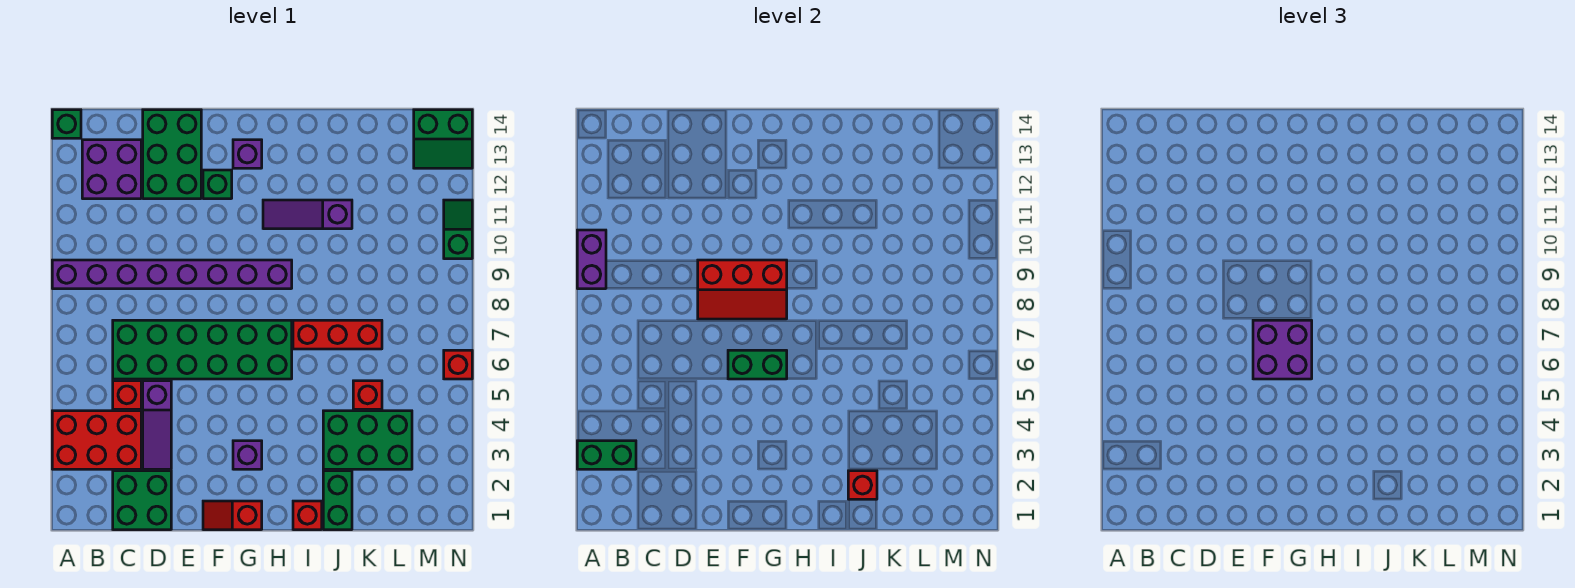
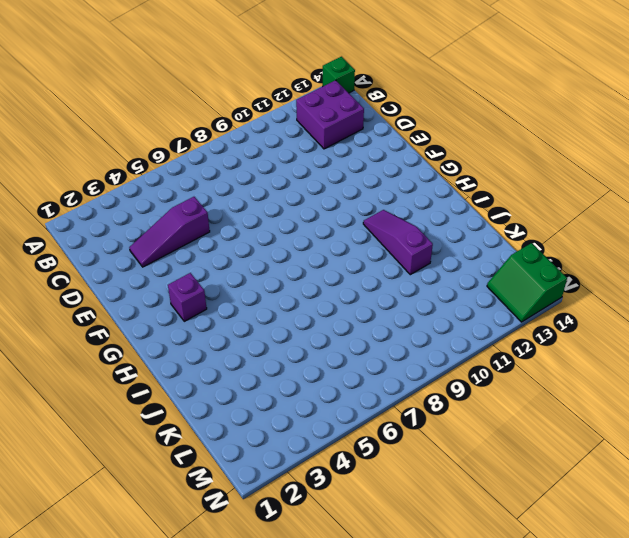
none -> red 2x3 brick [52,411,141,469]
none -> purple 1x8 brick [52,260,292,289]
none -> green 2x2 brick [113,471,171,530]

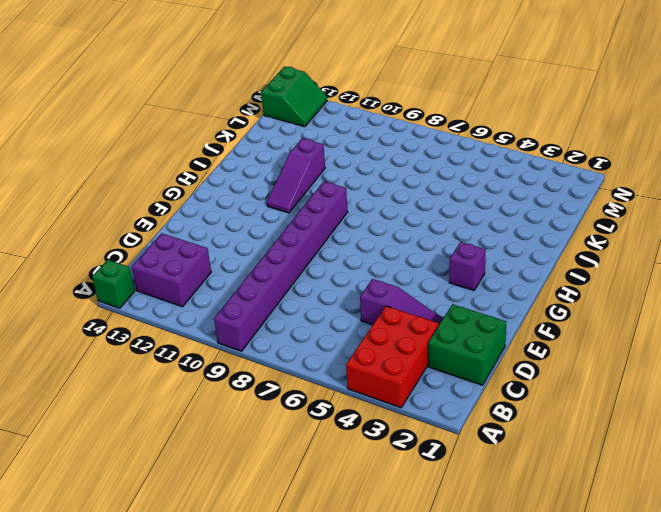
none -> red 1x1 brick [113,381,141,409]
none -> green 2x6 brick [113,320,292,379]
none -> green 2x3 brick [143,110,201,199]

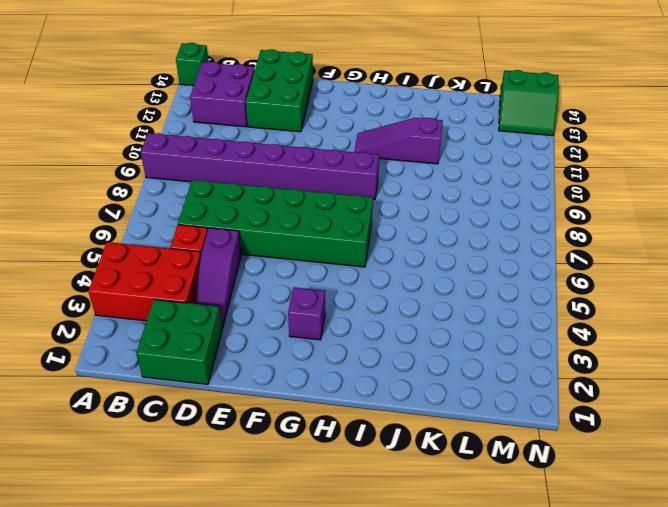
none -> red 1x2 slope [203,501,262,530]
none -> green 1x1 brick [203,170,232,199]
none -> purple 1x1 brick [233,140,262,168]

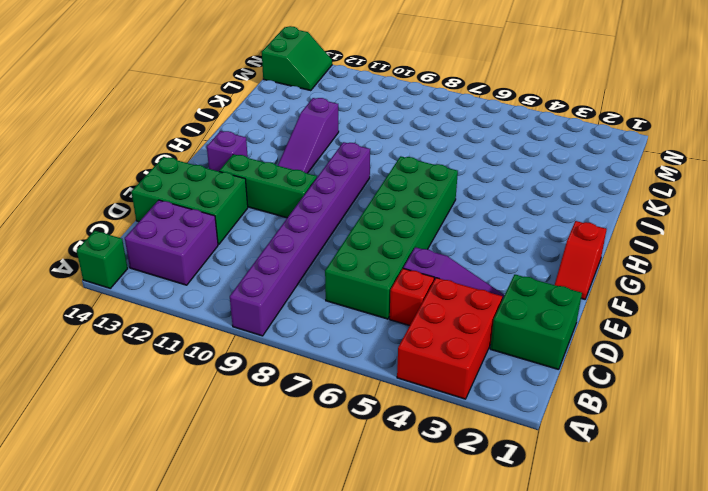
green 1x3 brick [219,154,317,218] -> green 1x1 brick [203,170,232,199]
none -> purple 1x1 brick [233,441,262,469]
none -> red 1x1 brick [293,501,322,530]
none -> red 1x3 brick [293,320,382,349]

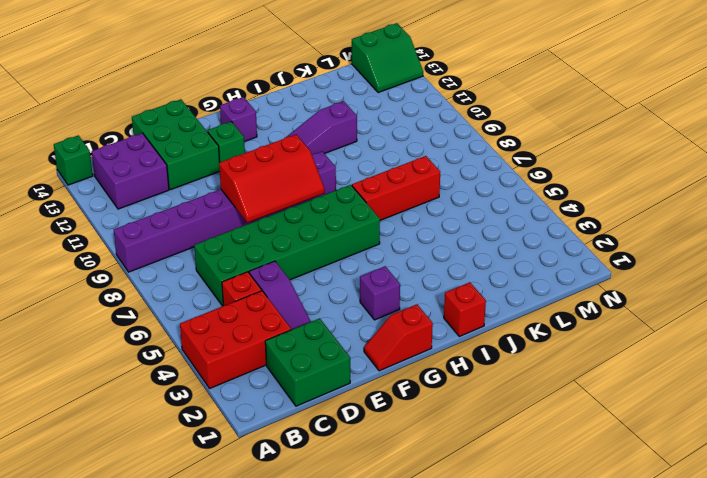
none -> green 1x2 brick [323,471,352,530]
none -> green 2x3 brick [323,411,412,469]
none -> red 1x1 brick [353,381,382,409]

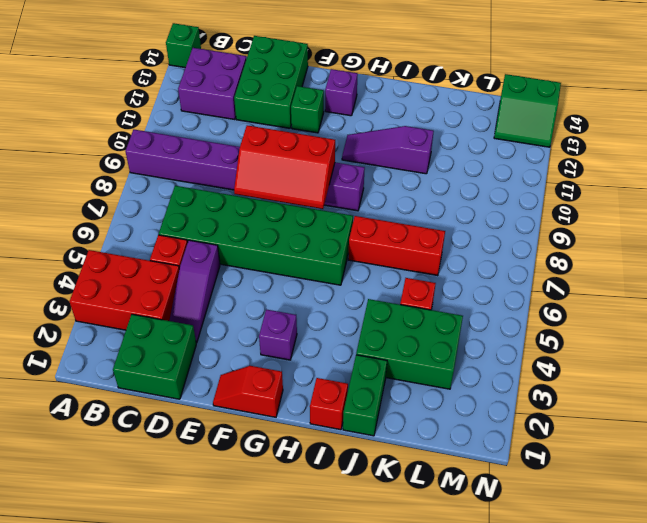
none -> red 1x1 brick [444,350,472,379]
none -> green 1x2 slope [444,200,472,259]
none -> green 1x2 brick [577,441,636,469]

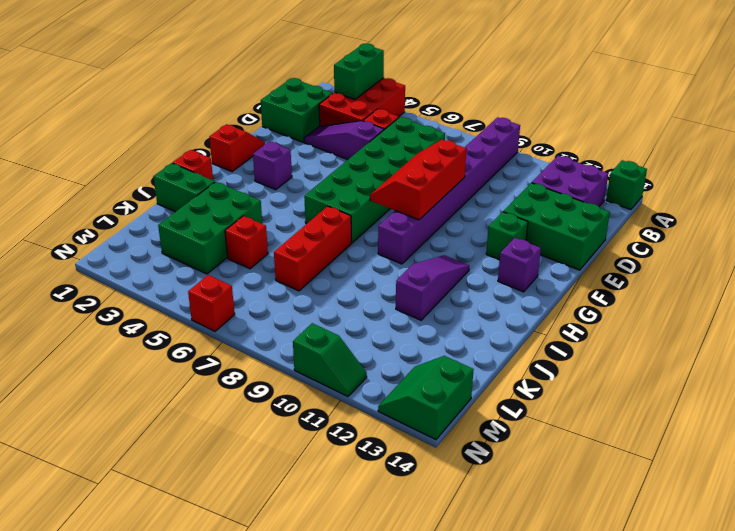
none -> purple 1x2 brick [577,230,606,289]
none -> green 1x2 brick [728,350,787,379]
none -> red 1x1 brick [848,471,877,499]

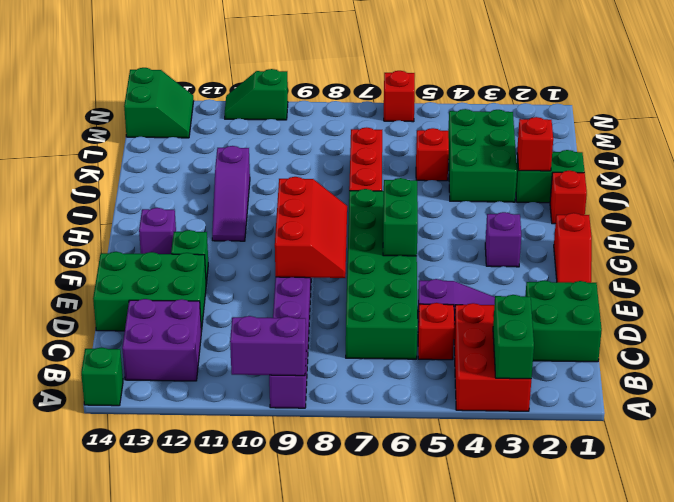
none -> purple 2x2 brick [1253,320,1312,379]

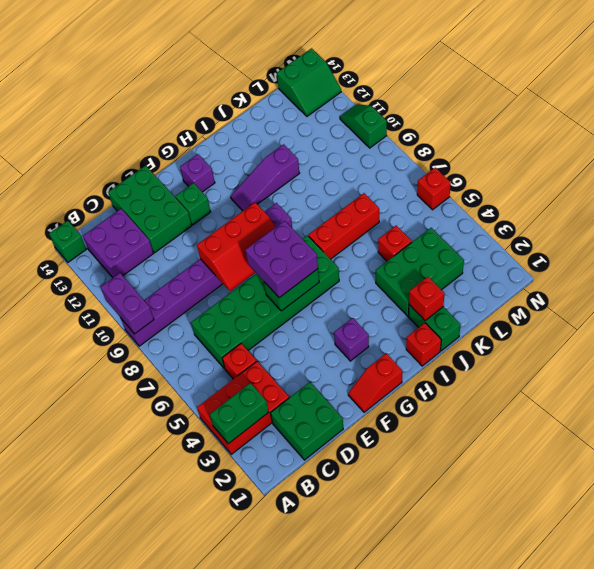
none -> purple 1x3 slope [143,381,171,469]

